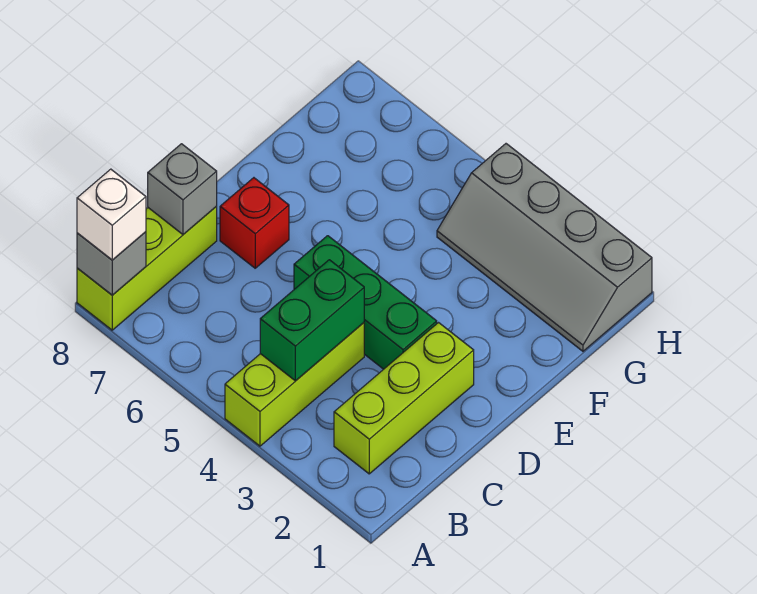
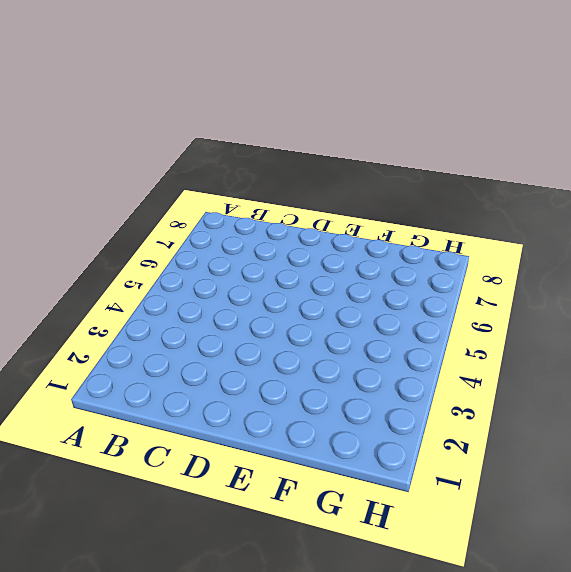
none -> lime 1x3 brick [225,323,364,446]
none -> lime 1x3 brick [77,207,217,330]

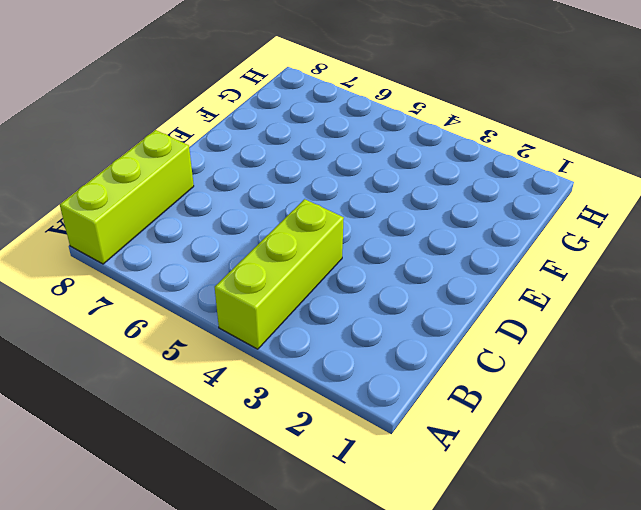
none -> lime 1x3 brick [334,323,474,474]
none -> green 1x3 brick [294,236,437,369]

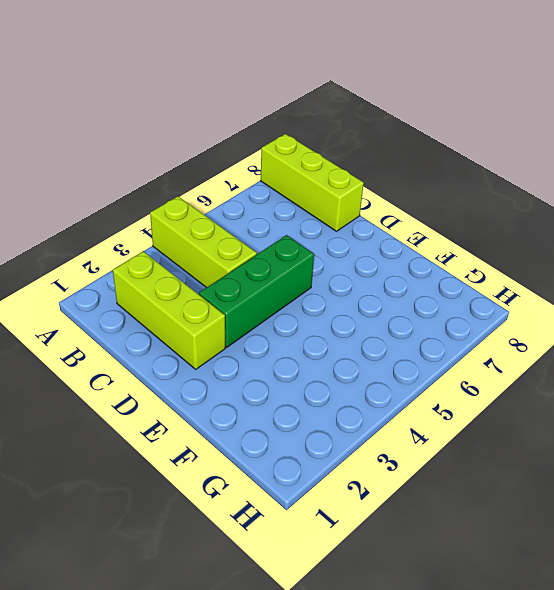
none -> red 1x1 brick [220,178,289,268]
none -> grey 2x4 slope [437,144,652,351]

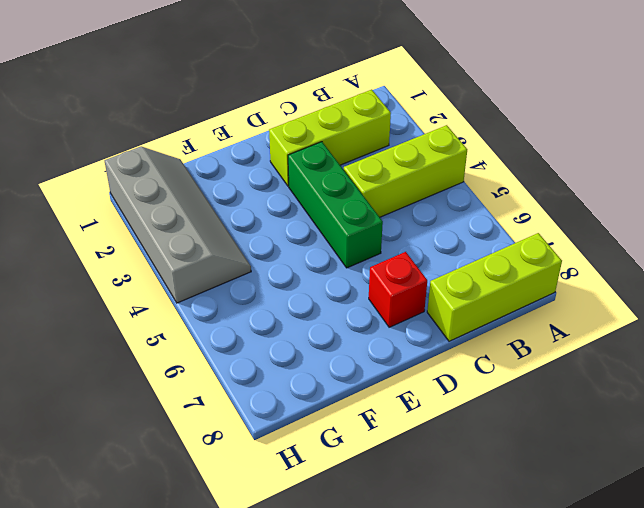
none -> grey 1x1 brick [77,232,146,295]
none -> green 1x2 brick [260,260,364,381]

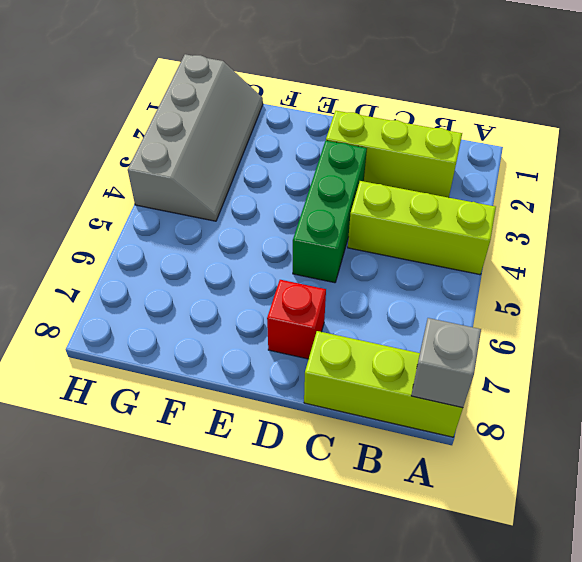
none -> green 1x2 brick [260,260,364,381]
none -> grey 1x1 brick [148,144,217,234]

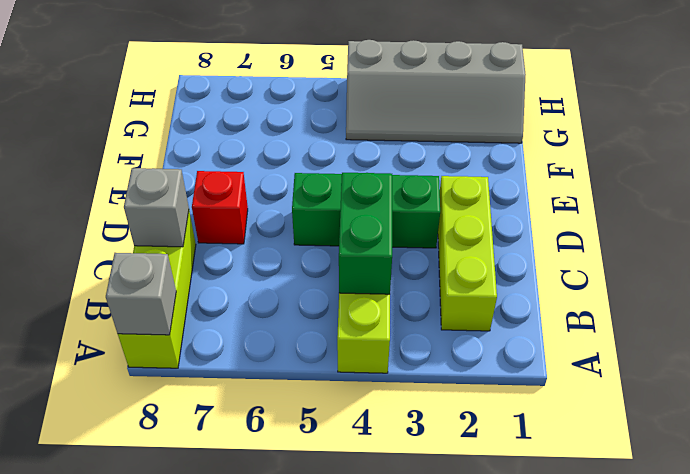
none -> white 1x1 brick [77,169,146,260]

